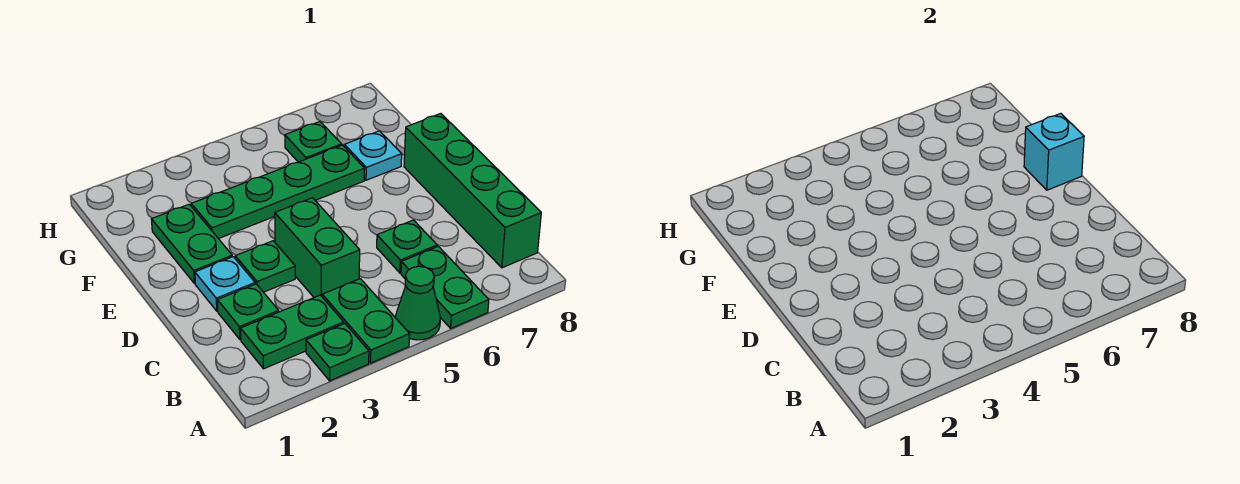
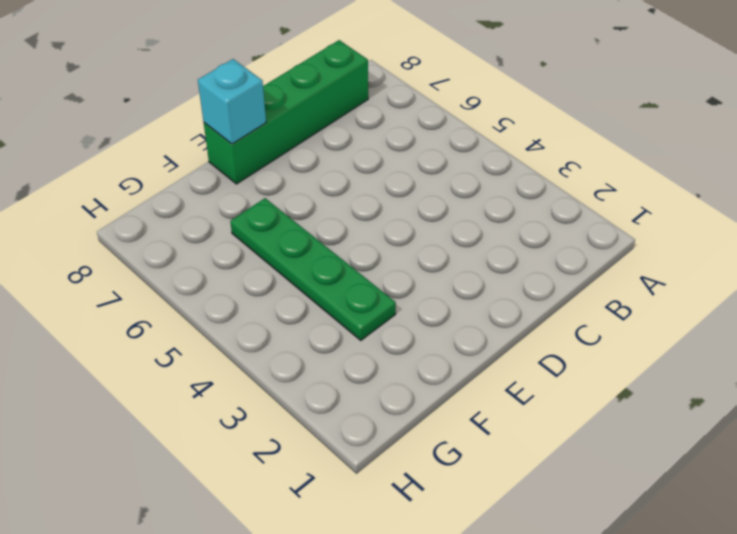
none -> green 1x1 plate [306,324,369,381]
none -> green 1x2 plate [322,279,410,363]
none -> green 1x1 cone [395,266,440,340]

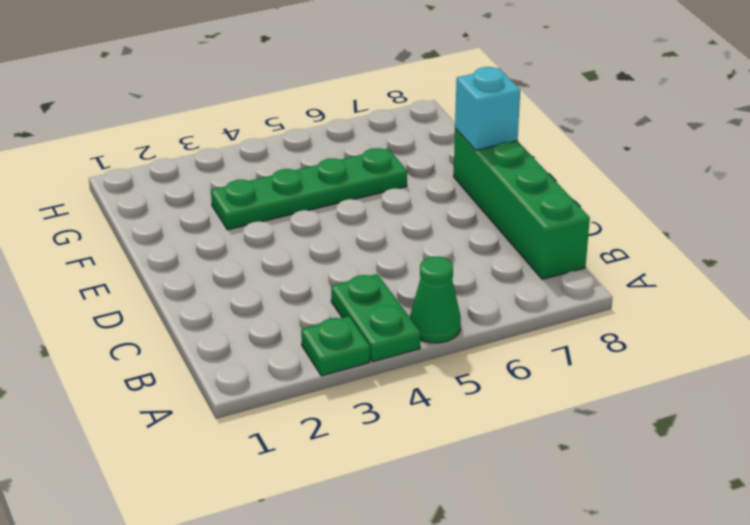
none -> green 1x2 plate [401,246,489,328]
none -> green 1x2 plate [241,295,344,369]
none -> green 1x1 plate [217,284,279,339]

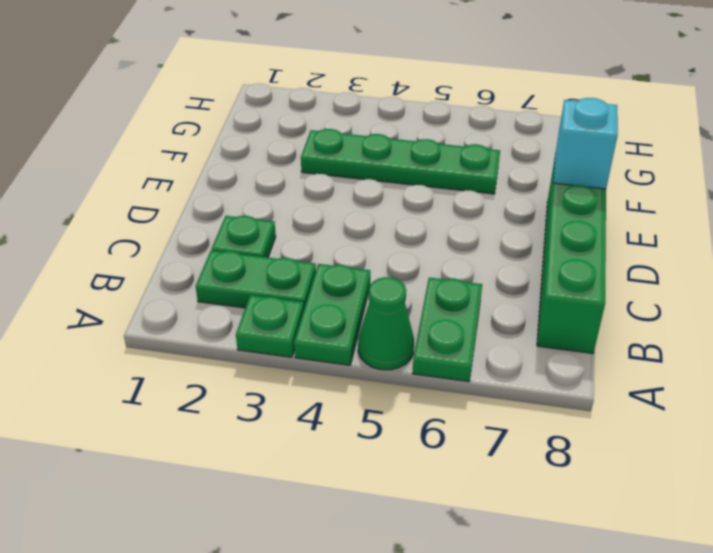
none -> green 1x2 brick [275,198,360,297]
none -> green 1x1 plate [377,220,437,273]
none -> cyan 1x1 plate [195,257,255,311]

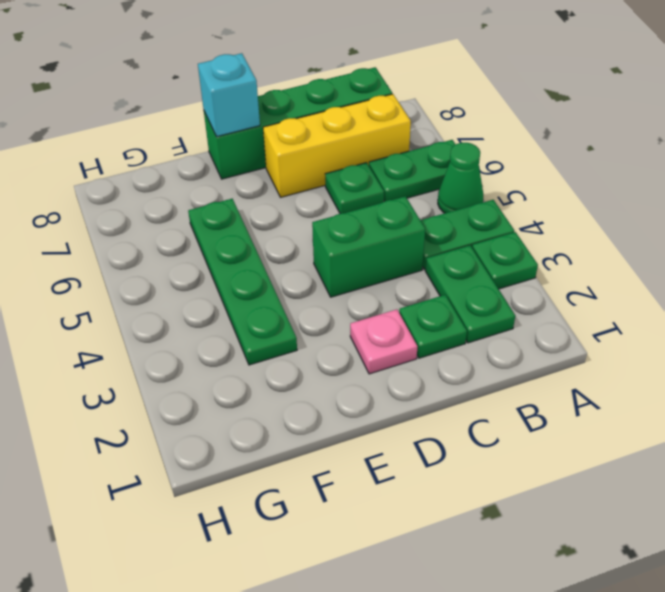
yellow 1x3 brick [263,94,411,197] -> none
pink 1x1 plate [350,309,418,374] -> cyan 1x1 plate [195,257,255,311]
none -> green 1x1 plate [235,241,295,292]
none -> green 1x2 plate [151,204,232,284]
none -> cyan 1x1 plate [344,131,402,180]

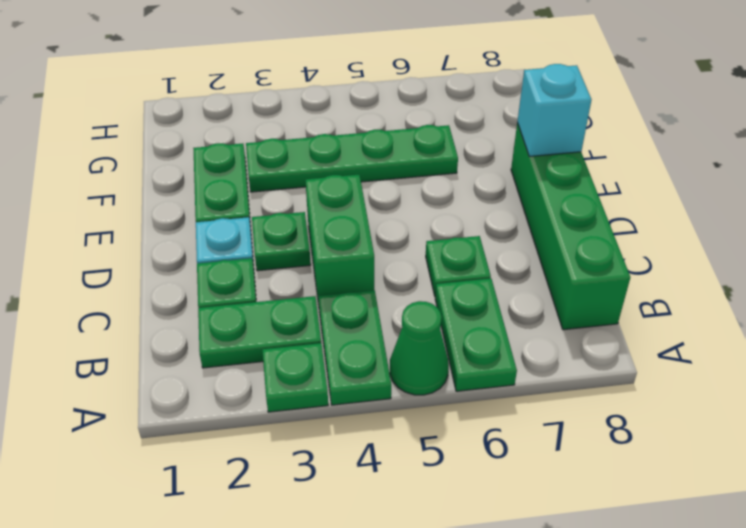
none -> cyan 1x1 plate [344,131,402,180]
none -> green 1x1 plate [285,122,342,162]

